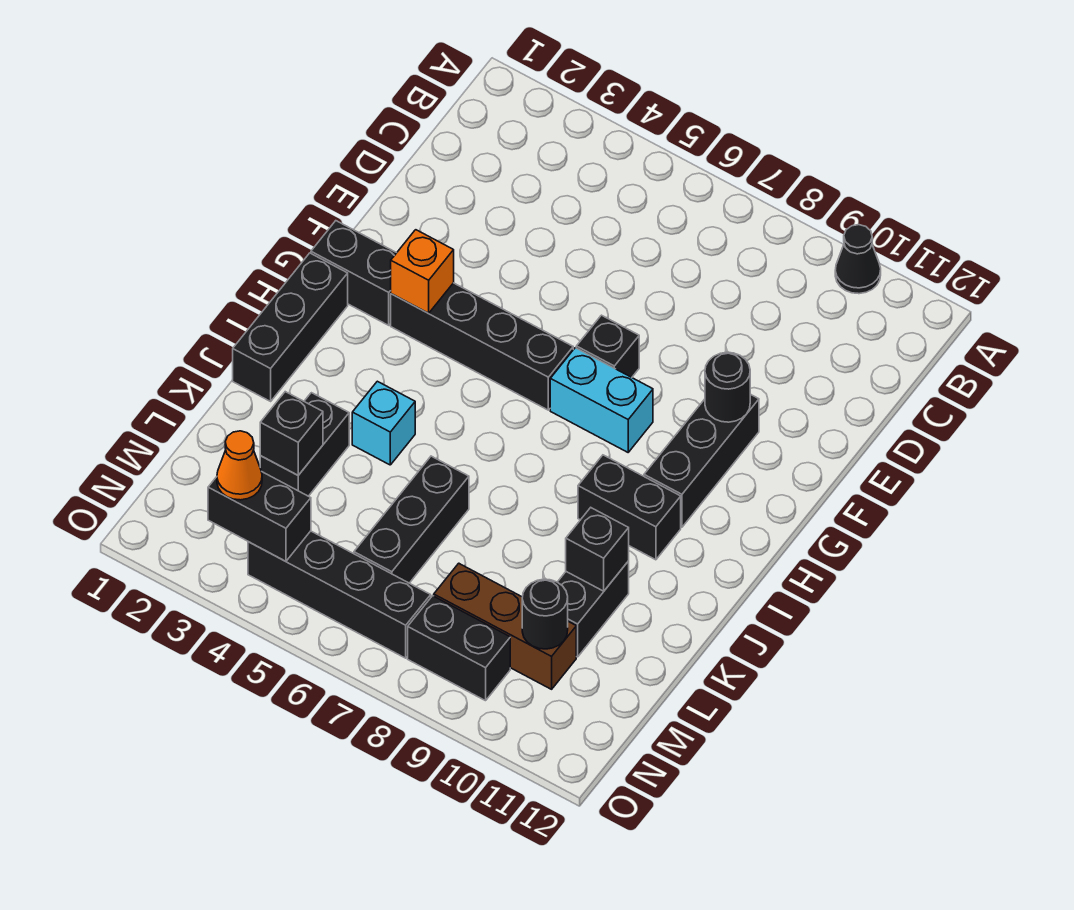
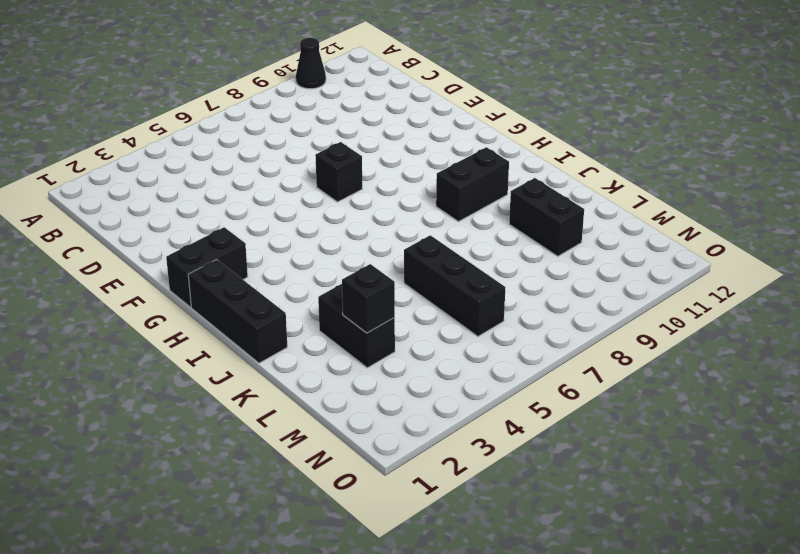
none -> black 1x3 brick [644,394,759,527]
none -> black 1x4 brick [391,283,573,410]
none -> cyan 1x2 brick [550,348,653,452]

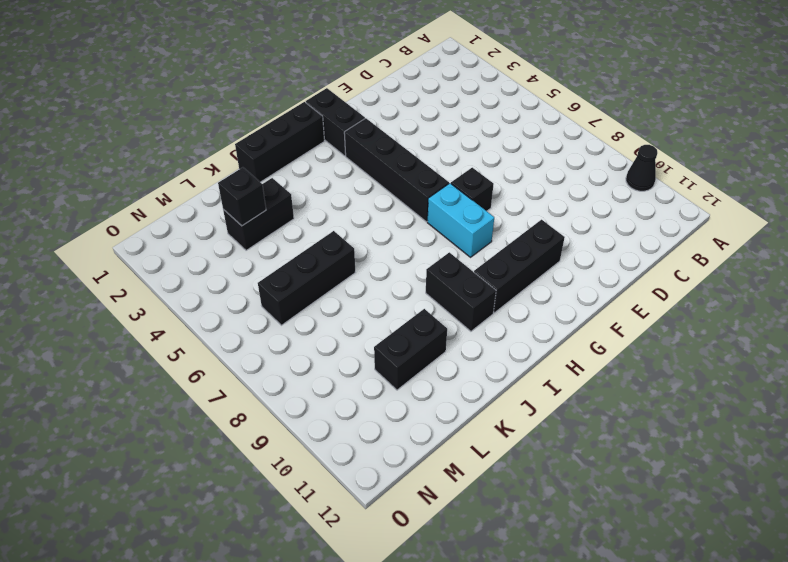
none -> cyan 1x1 brick [352,381,415,465]
none -> brown 1x3 brick [434,563,576,689]
none -> black 1x4 brick [248,531,431,658]

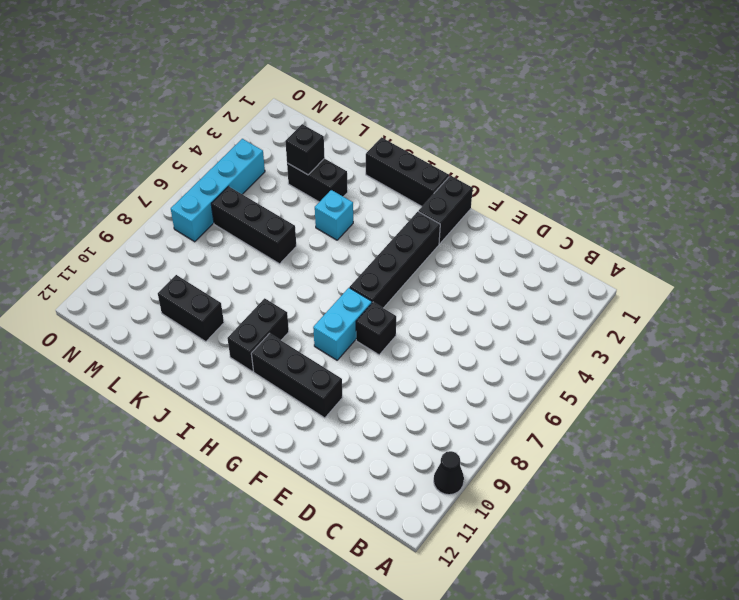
cyan 1x4 brick [171,139,265,242] -> black 1x4 brick [248,531,431,658]
none -> brown 1x3 brick [434,563,576,689]
none -> black 1x2 brick [408,596,510,701]
none -> black 1x1 round brick [705,352,750,422]

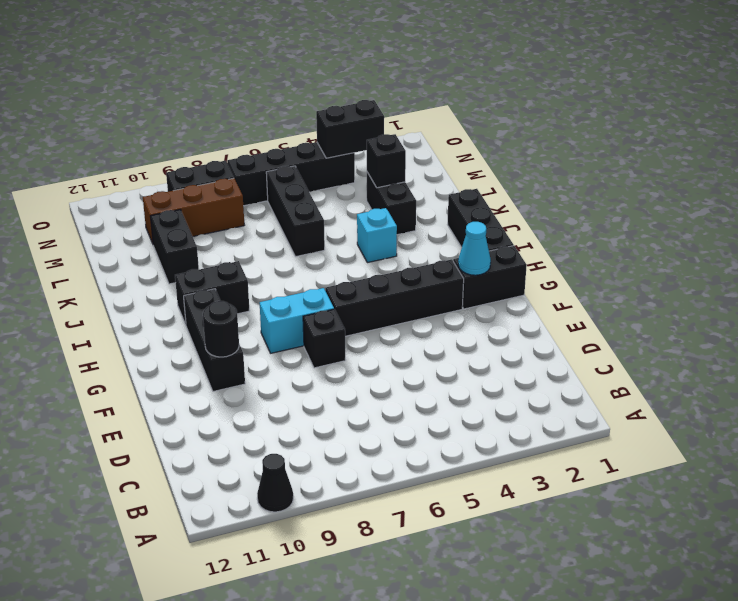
cyan 1x1 cone [458,222,491,275] -> none
none -> orange 1x1 brick [391,230,454,313]
none -> black 1x1 brick [566,508,629,591]
none -> black 1x1 round brick [522,579,568,649]

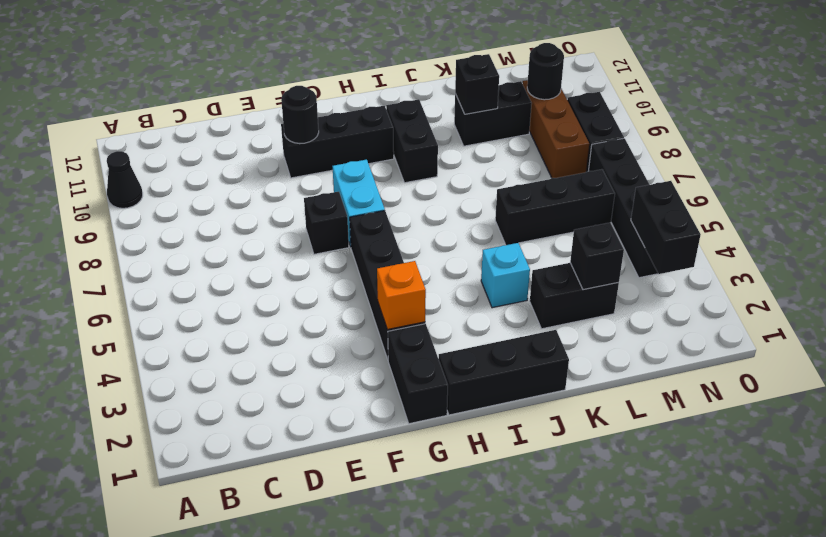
none -> orange 1x1 cone [217,431,262,500]

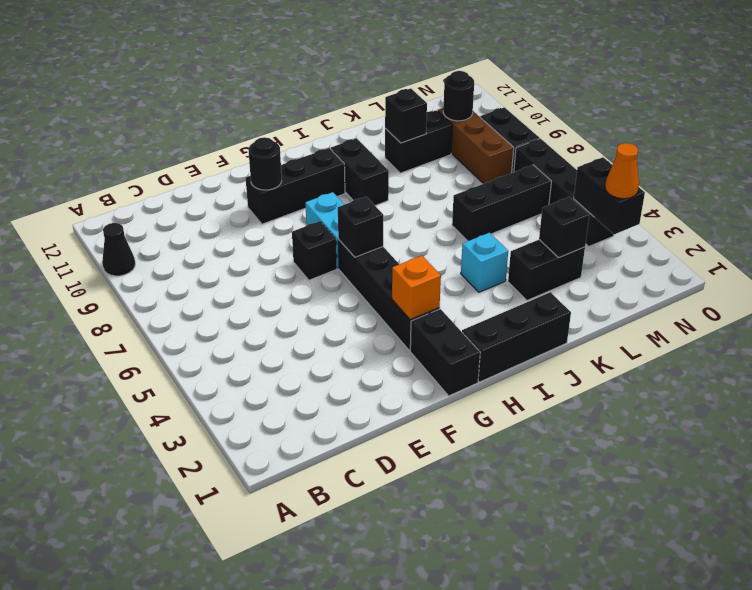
black 1x1 brick [338,197,383,257] -> none

